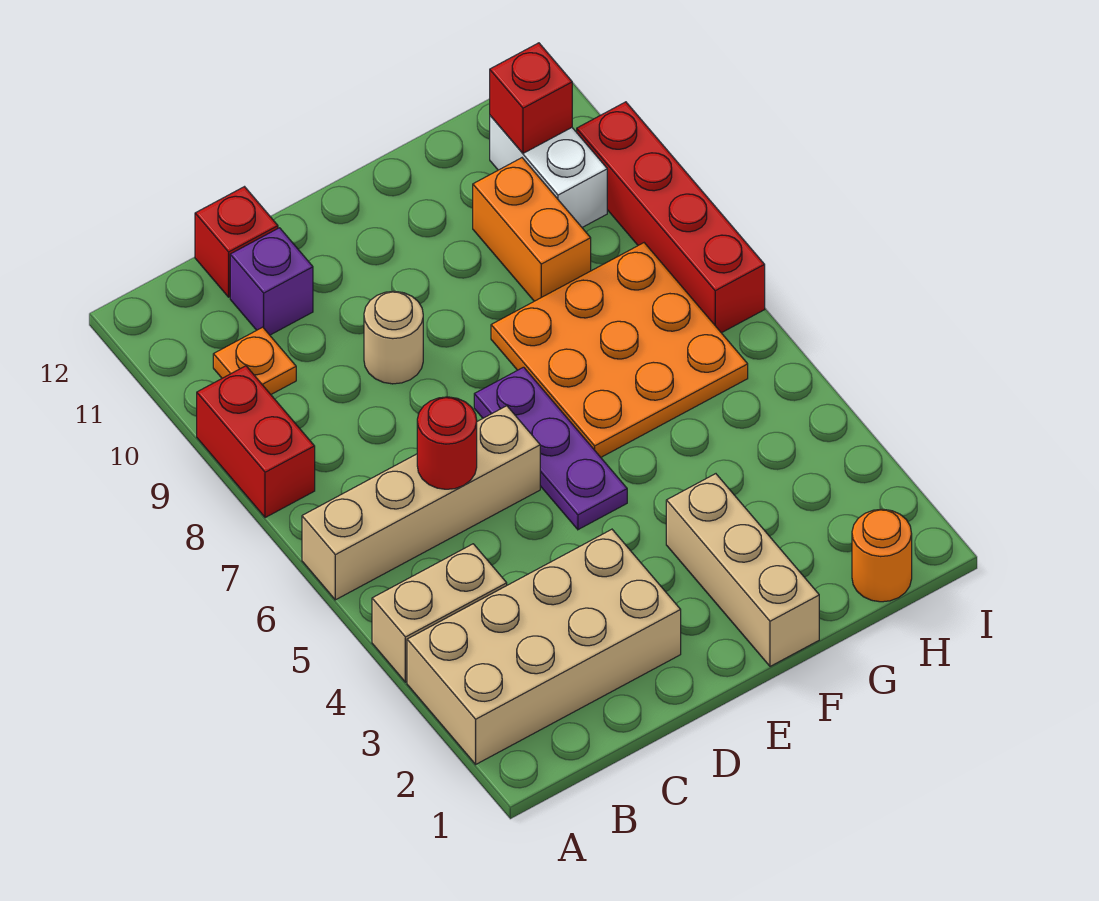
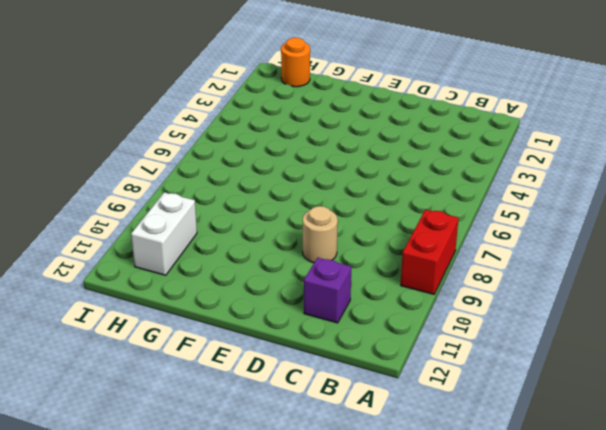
none -> tan 2x4 brick [407,529,681,764]
none -> tan 1x2 brick [372,544,507,682]
none -> tan 1x4 brick [302,406,540,600]

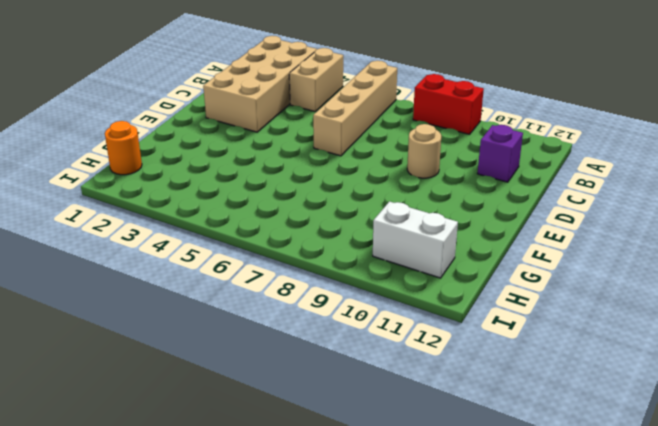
none -> orange 1x1 plate [213,327,296,394]
none -> red 1x1 brick [195,187,278,297]
none -> purple 1x3 plate [474,367,627,530]

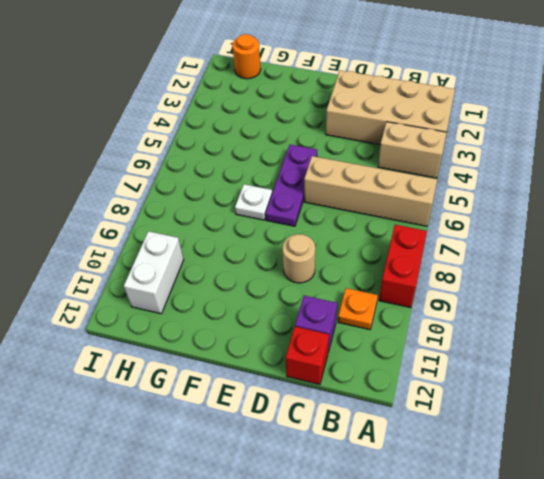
white 1x1 plate [235,184,272,220] -> orange 3x3 plate [491,243,748,457]
none -> tan 1x3 brick [666,474,819,666]
none -> orange 1x2 brick [473,158,591,301]
none -> red 1x4 brick [577,102,765,333]

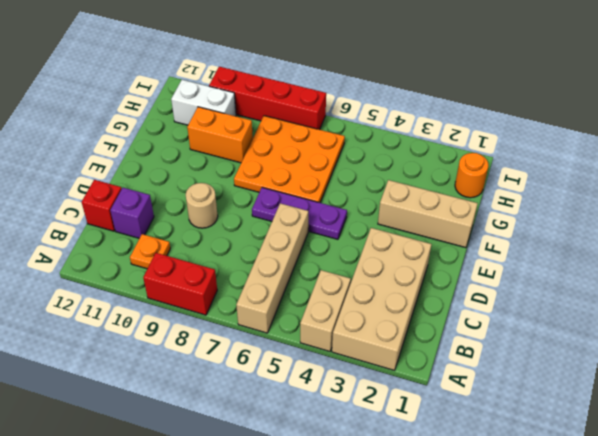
none -> red 1x1 round brick [417,397,477,489]
none -> red 1x1 brick [490,43,572,153]

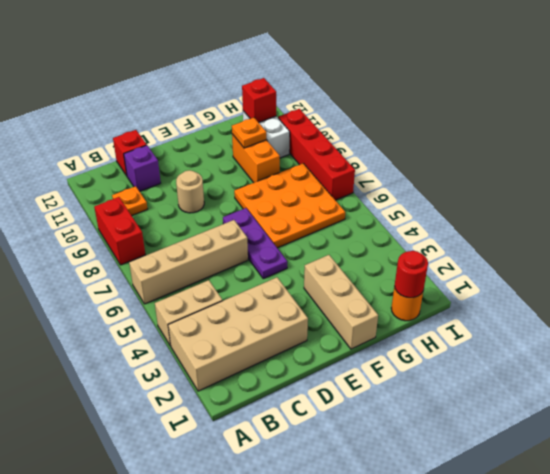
orange 1x1 plate [232,118,266,148] -> none
red 1x1 round brick [395,251,428,298] -> red 1x1 round brick moved to [417,397,477,489]

